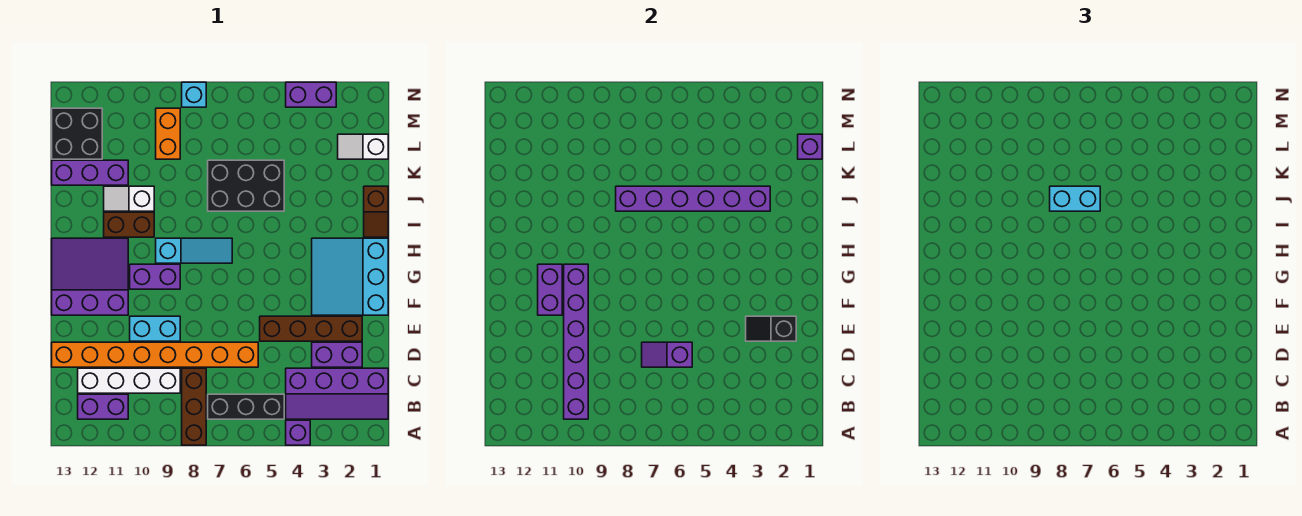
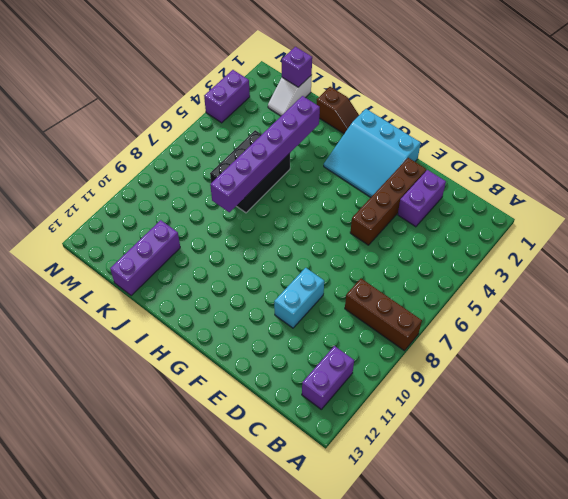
none -> purple 1x1 brick [286,420,310,445]
none -> purple 2x4 slope [286,368,388,419]
none -> black 1x3 brick [208,394,284,419]
none -> white 1x4 brick [78,368,180,393]

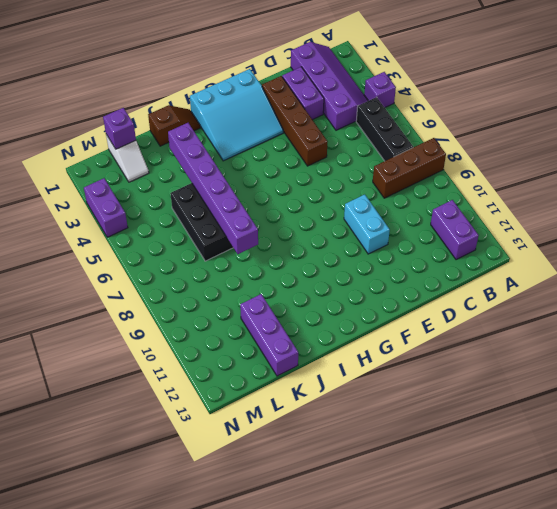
none -> white 1x4 brick [78,368,180,393]
none -> orange 1x8 brick [52,342,258,367]
none -> purple 3x3 slope [52,238,128,315]
none -> purple 1x2 brick [130,264,180,289]

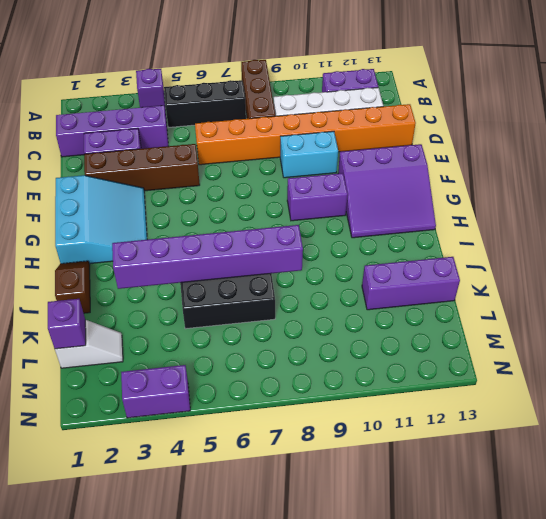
none -> cyan 1x3 slope [156,238,232,263]
none -> brown 1x2 brick [104,212,154,237]
none -> white 1x2 slope [104,186,154,211]
none -> orange 1x2 brick [156,108,180,159]

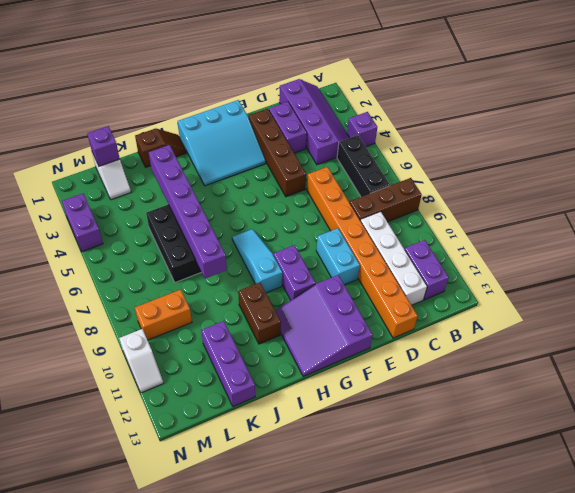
white 1x2 slope [119,329,163,393] -> white 1x2 slope moved to [104,186,154,211]
none -> black 2x2 brick [52,108,102,159]
none -> cyan 1x1 brick [182,82,206,107]
none -> purple 1x6 brick [564,264,588,419]
none -> purple 1x2 slope [642,342,692,367]

